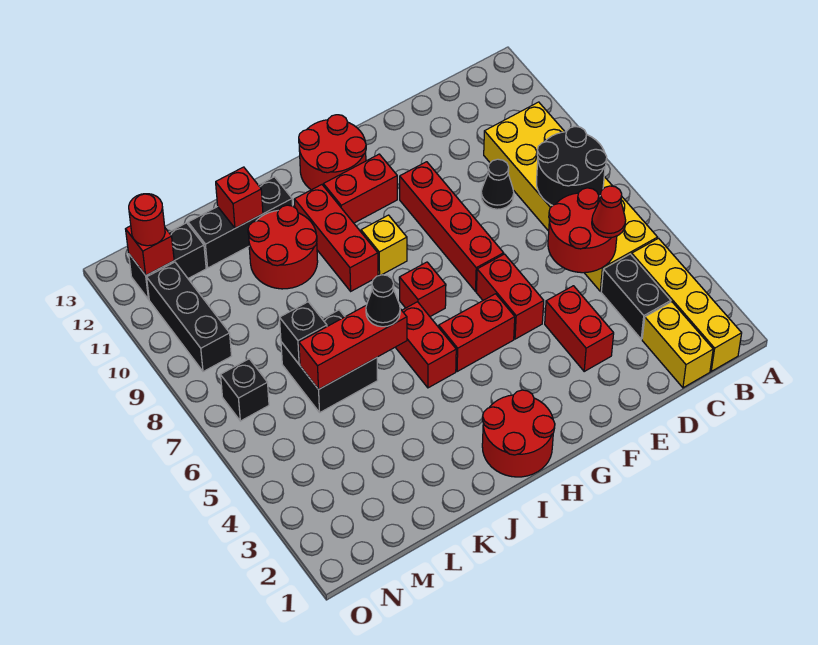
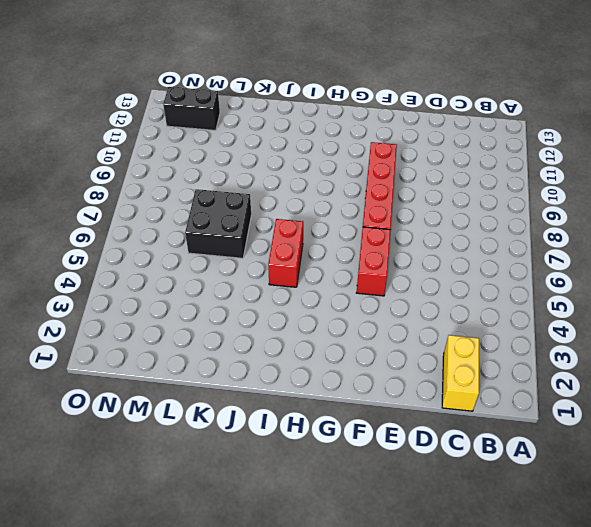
none -> yellow 1x4 brick [632,238,742,371]
none -> yellow 2x6 brick [484,102,658,291]
none -> black 1x2 brick [601,254,671,339]
none -> black 1x1 cone [481,159,514,209]

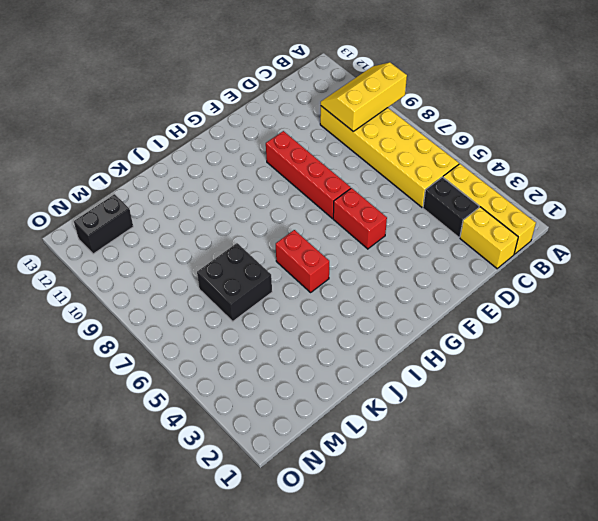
yellow 2x3 slope [321,62,407,132] -> none
none -> black 1x1 cone [481,159,514,209]
none -> red 1x2 brick [545,286,614,371]
none -> red 1x2 brick [439,294,515,371]
none -> red 1x2 brick [323,154,397,223]

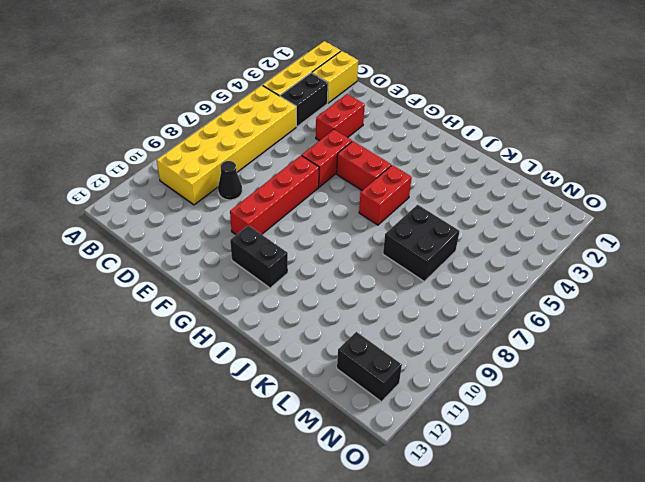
black 1x2 brick [230,225,288,288] -> red 1x2 brick [323,154,397,223]
none -> red 2x2 round brick [299,115,366,190]
none -> red 2x2 round brick [482,390,555,477]
none -> red 1x1 brick [399,262,446,316]
none -> yellow 1x1 brick [361,215,407,276]

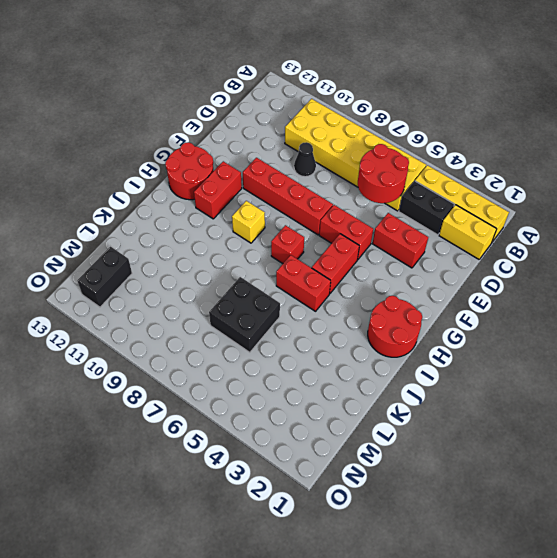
none -> red 1x3 brick [294,185,378,291]
none -> red 2x2 round brick [248,205,318,289]
none -> black 1x3 brick [188,177,293,268]
none -> black 1x1 brick [221,359,269,421]

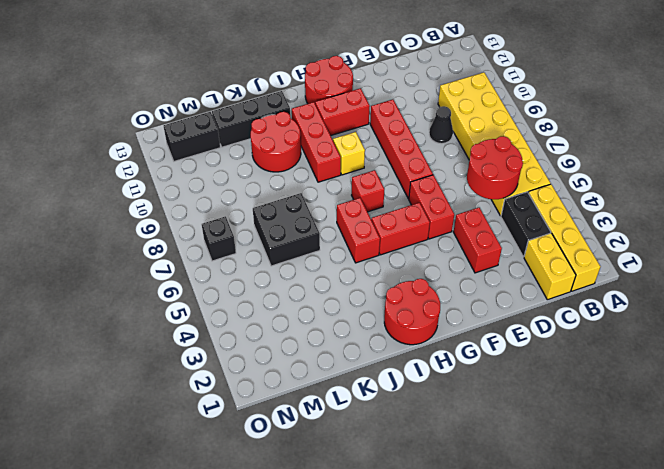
none -> black 1x3 brick [147,262,231,372]
none -> black 2x2 round brick [537,127,607,206]
none -> red 1x3 brick [299,305,407,389]
none -> red 1x1 brick [216,167,263,228]

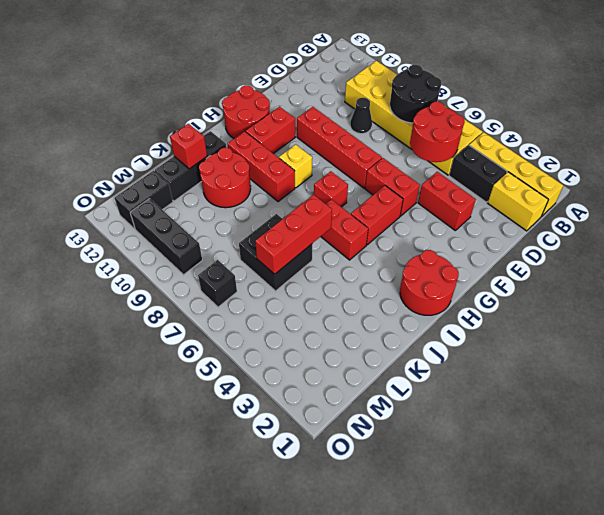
none -> black 1x1 brick [280,302,327,364]
none -> red 1x1 brick [126,226,174,275]
none -> red 1x1 cone [592,186,626,238]
none -> black 1x1 cone [366,275,400,327]

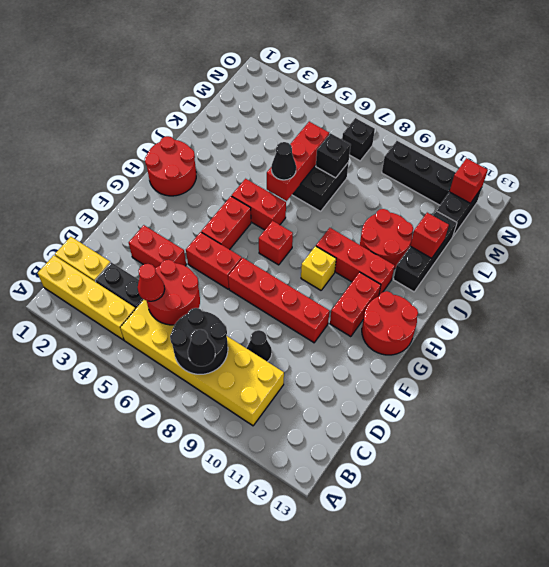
black 1x1 cone [188,329,215,366] -> none
none -> red 1x1 round brick [129,194,165,246]

